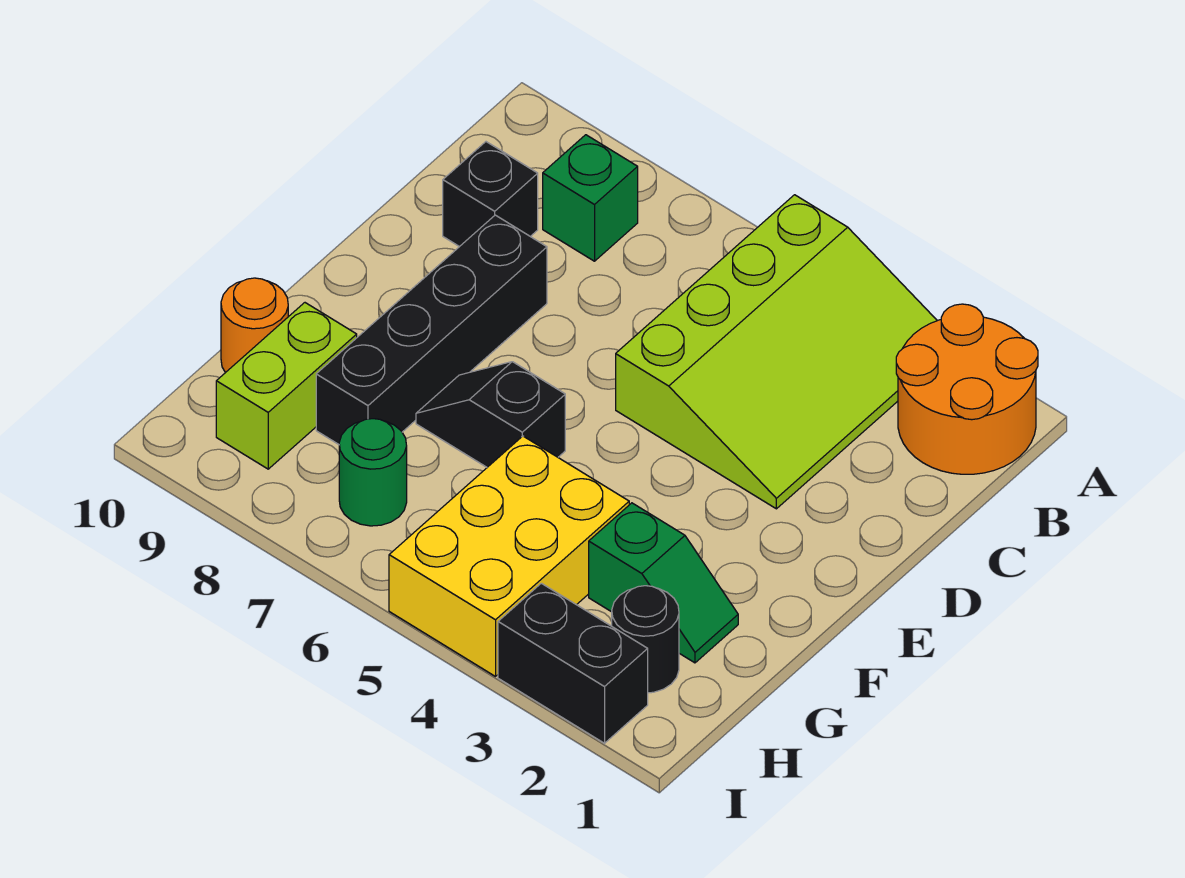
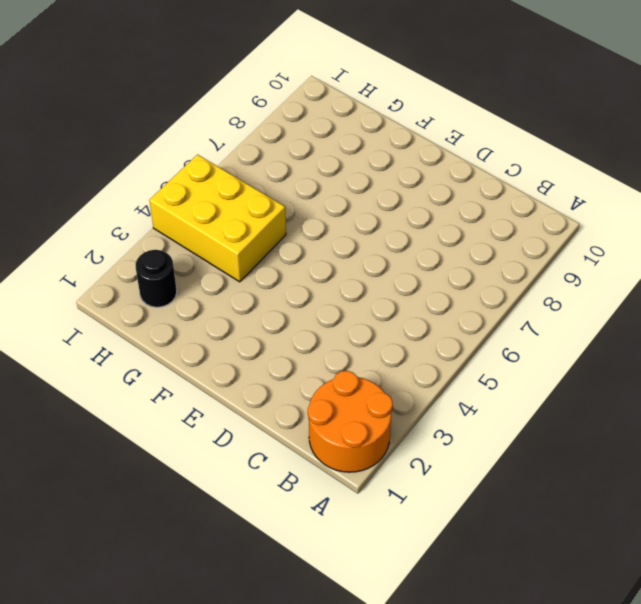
none -> lime 3x4 slope [616,195,937,509]
none -> green 1x1 brick [543,135,638,261]
none -> black 1x1 brick [443,142,538,247]

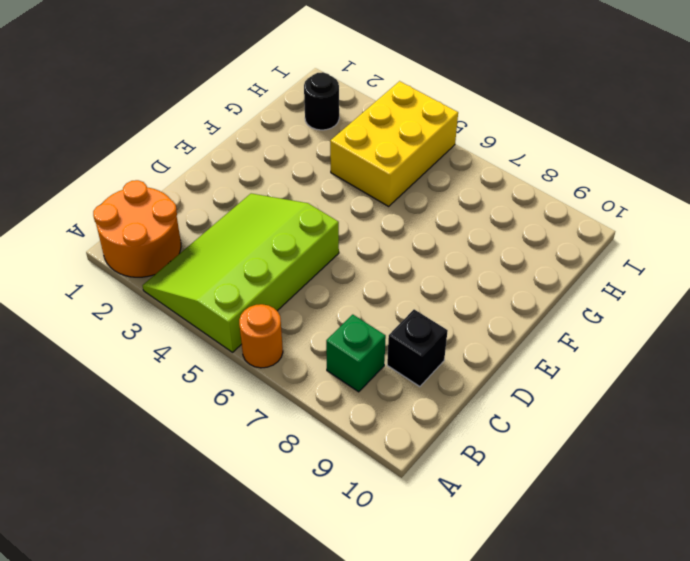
orange 1x1 round brick [239,304,283,368] -> orange 1x1 round brick moved to [221,278,288,373]
none -> black 1x4 brick [316,215,547,444]
none -> black 1x2 slope [416,362,565,467]
none -> green 1x2 slope [589,503,738,663]

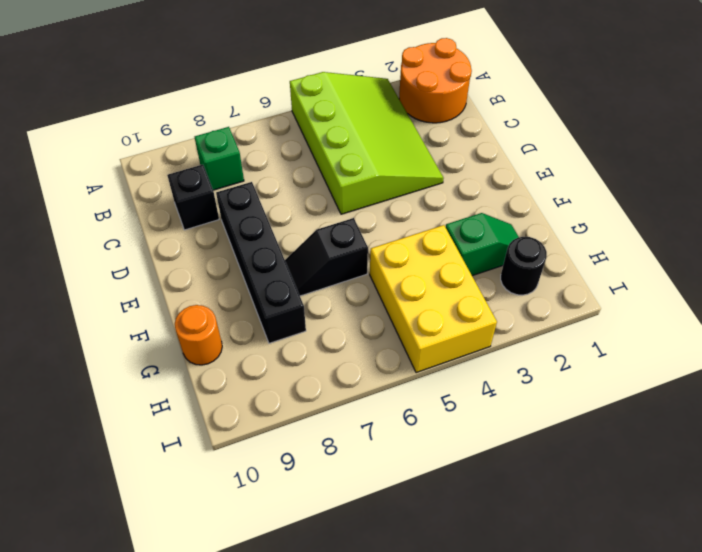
none -> lime 1x2 brick [216,303,357,469]
none -> green 1x1 round brick [339,419,407,526]
none -> black 1x2 brick [498,583,648,743]

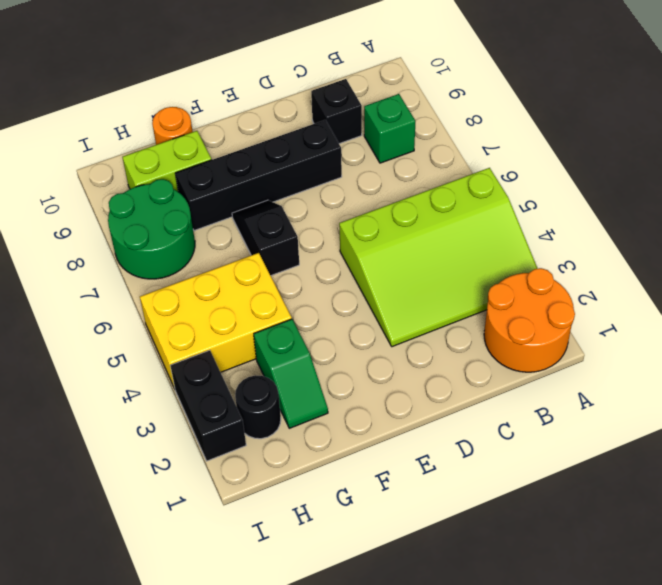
green 2x2 round brick [108,179,195,279] -> green 1x1 round brick [339,419,407,526]

